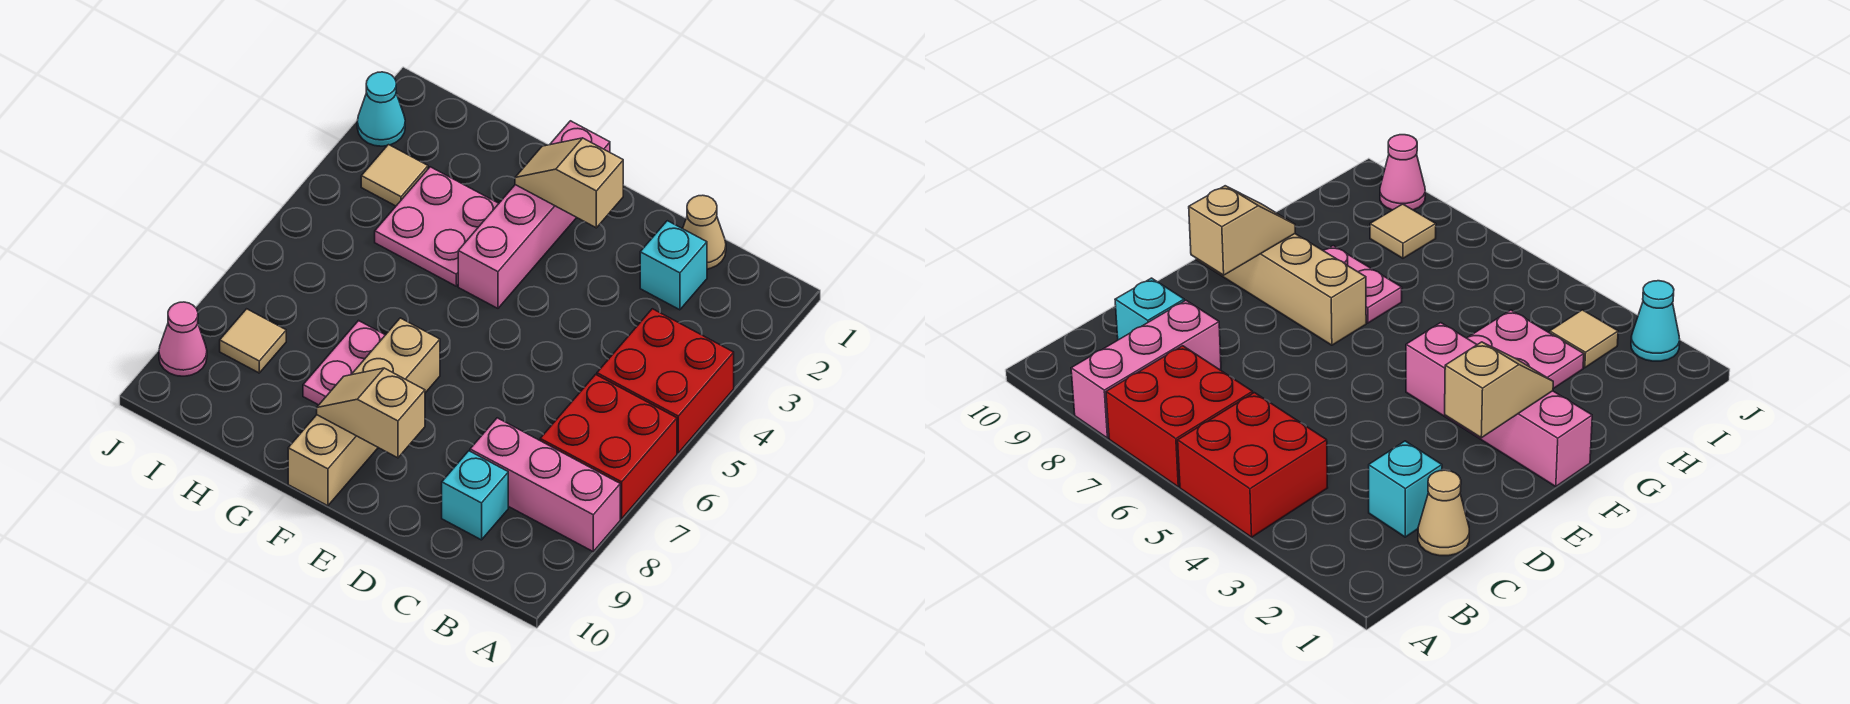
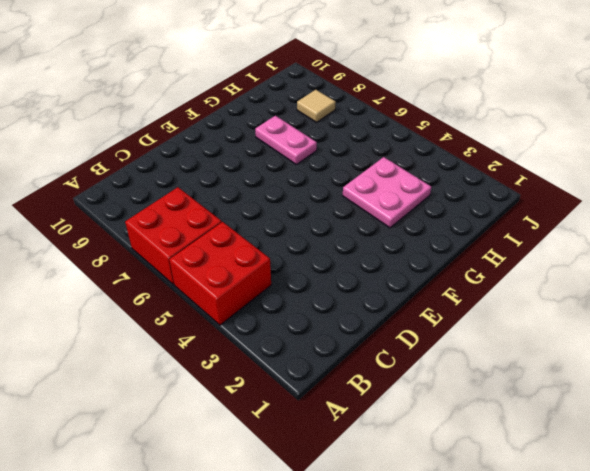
none -> pink 1x3 brick [470,418,620,551]
none -> tan 1x1 cone [683,195,726,269]
none -> cyan 1x1 brick [640,221,707,310]

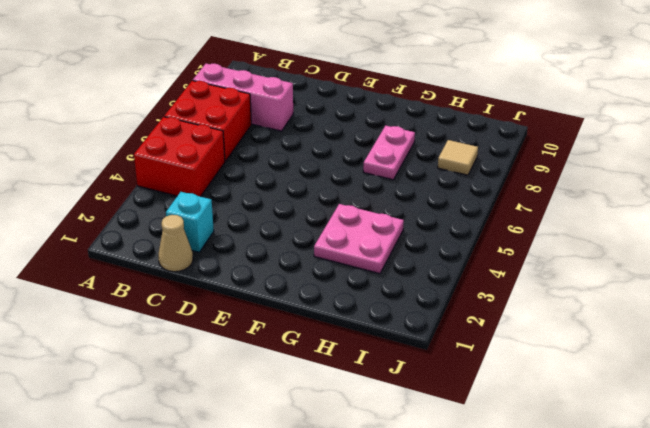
none -> cyan 1x1 brick [442,451,508,540]
none -> pink 1x4 brick [458,121,610,308]
none -> tan 1x4 brick [288,318,440,506]

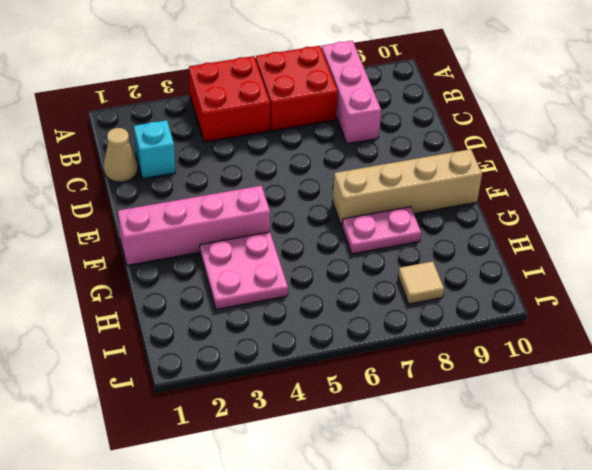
none -> cyan 1x1 brick [442,451,508,540]
none -> tan 1x1 tile [361,145,428,206]
none -> cyan 1x1 cone [357,72,405,146]

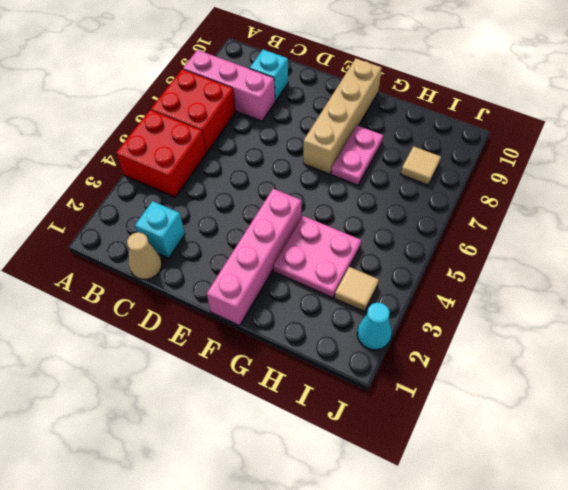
none -> pink 1x1 cone [159,302,207,376]
none -> tan 1x2 slope [515,138,623,228]
none -> tan 1x2 slope [317,368,425,458]

